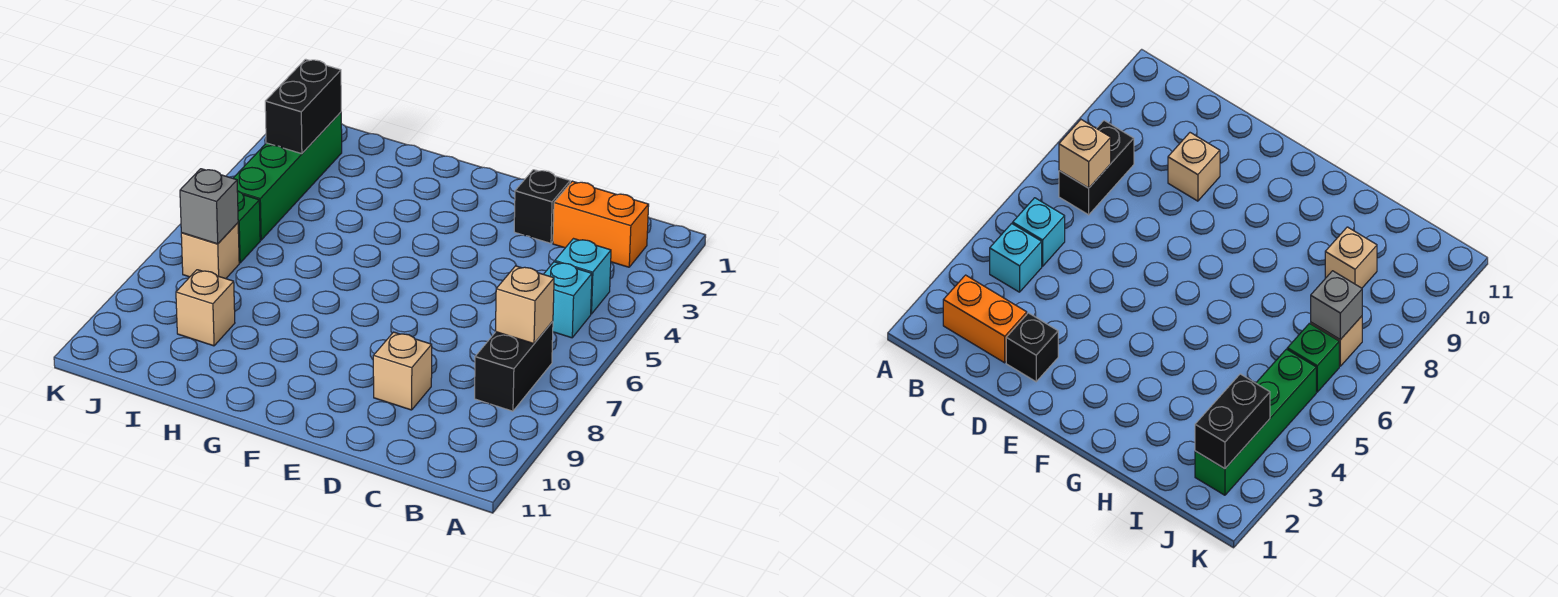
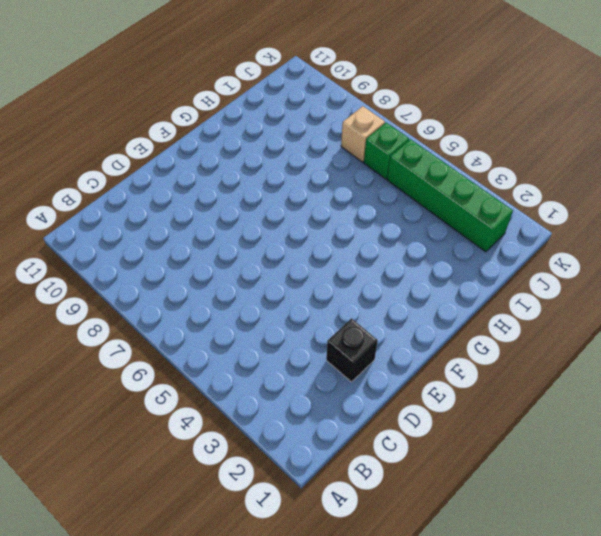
none -> orange 1x2 brick [553,181,649,267]
none -> cyan 1x1 brick [555,239,611,314]
none -> cyan 1x1 brick [544,262,592,338]

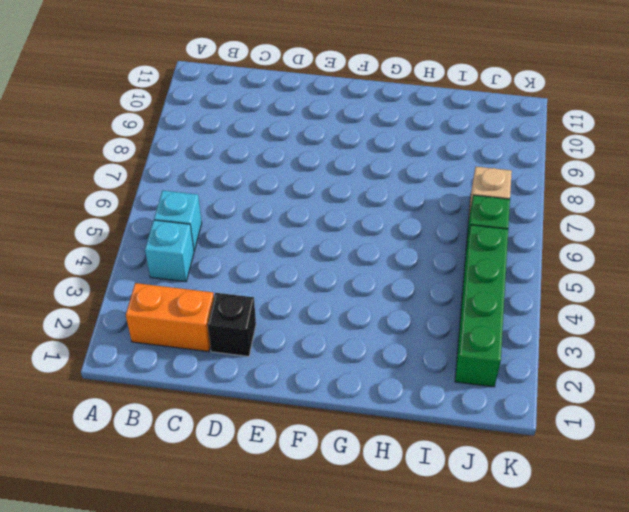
none -> black 1x2 brick [475,321,553,411]
none -> tan 1x1 brick [373,332,432,410]
none -> tan 1x1 brick [176,270,235,346]

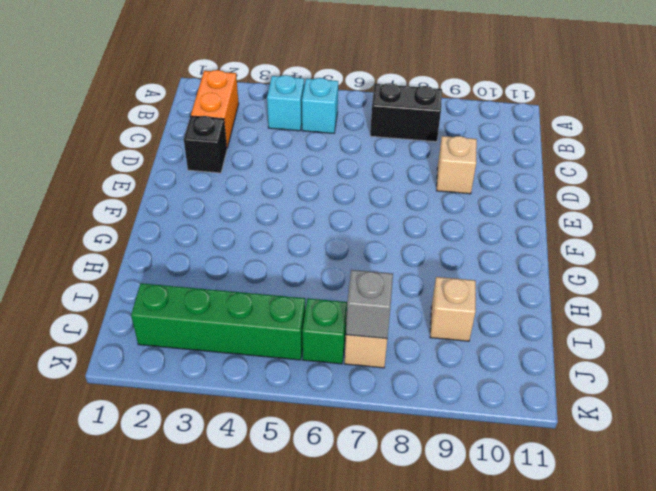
none -> tan 1x1 brick [495,266,554,344]
none -> black 1x2 brick [265,59,341,154]

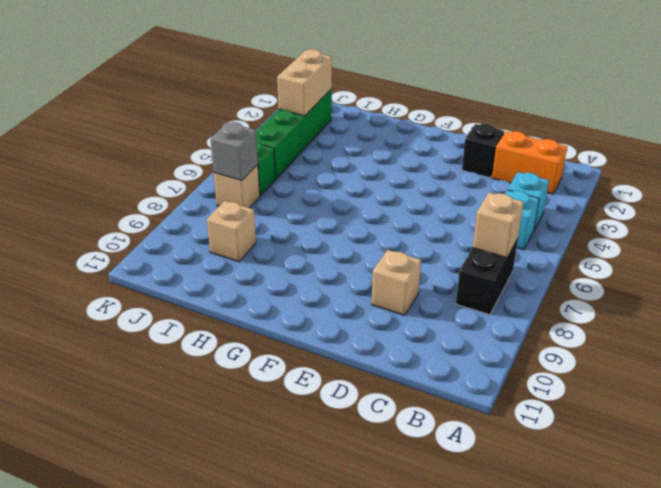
tan 1x2 brick [277,49,332,116] -> black 1x2 brick [265,59,341,154]

